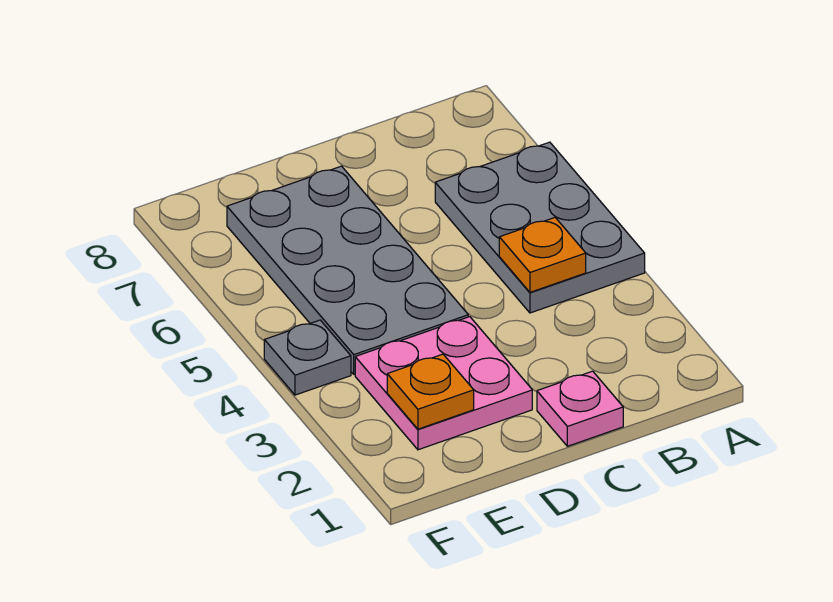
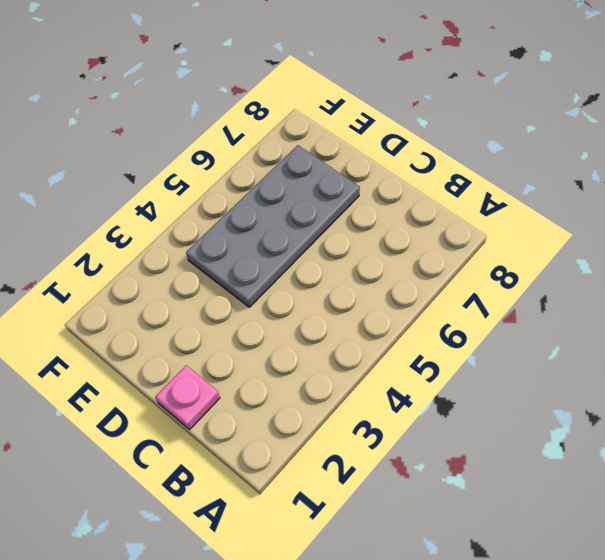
none -> grey 2x3 plate [435,142,645,313]
none -> pink 2x2 plate [355,317,532,450]

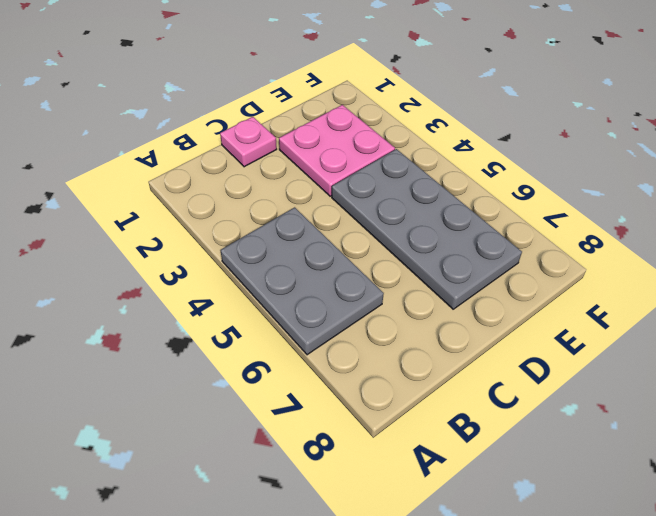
none -> grey 1x1 plate [264,320,351,395]
none -> orange 1x1 plate [499,218,586,292]

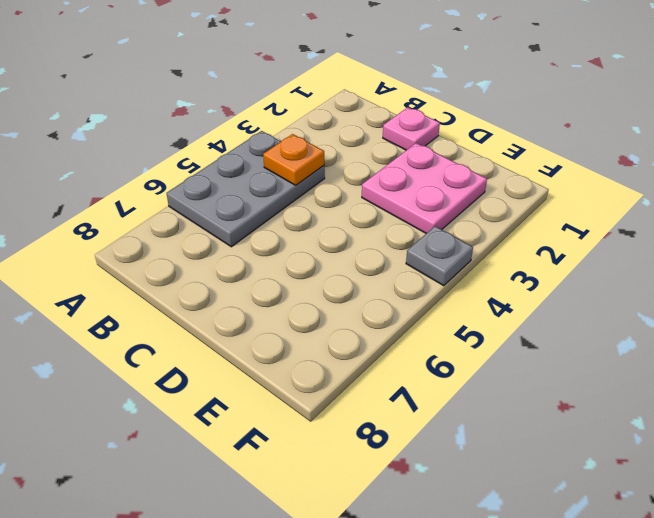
none -> grey 2x4 plate [227,166,468,374]
none -> orange 1x1 plate [387,354,474,429]

